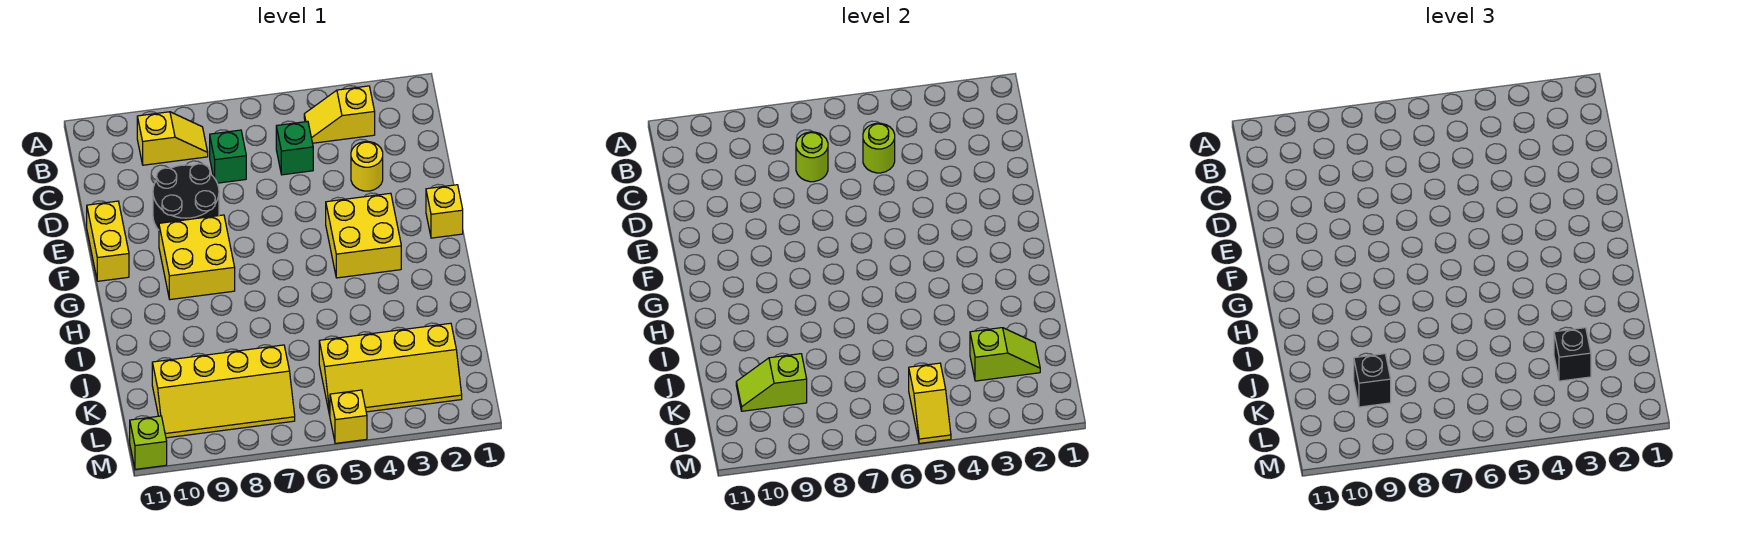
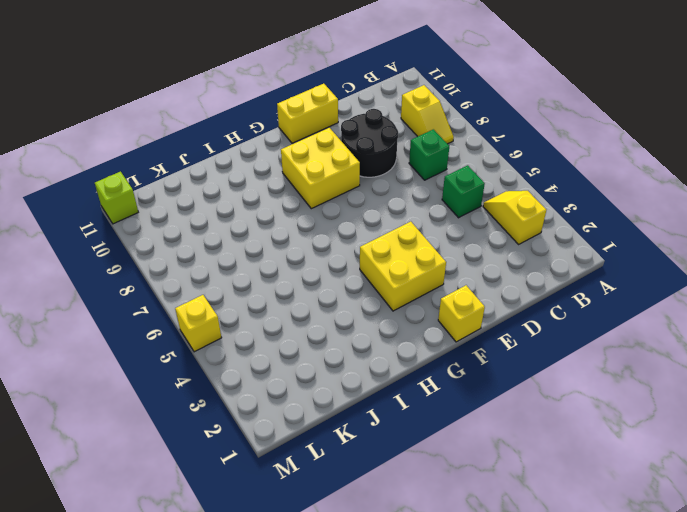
none -> yellow 1x1 round brick [351,142,383,191]
none -> yellow 2x4 slope [319,323,462,415]
none -> yellow 2x4 slope [152,345,295,438]

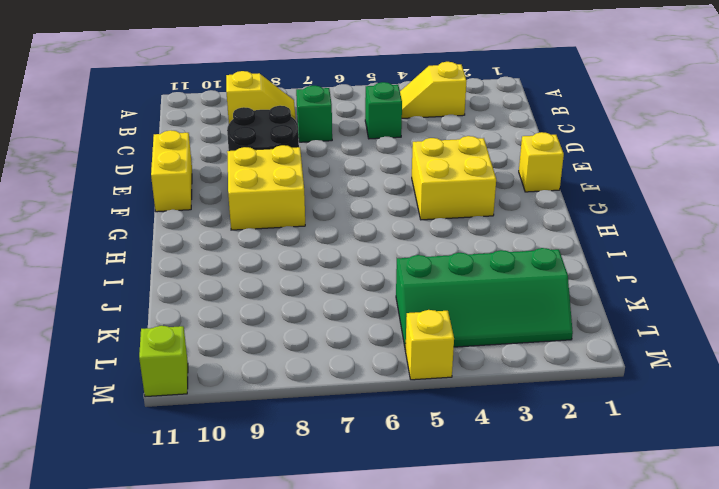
green 2x4 slope [396,248,573,350] -> yellow 2x4 slope [319,323,462,415]
none -> yellow 1x1 round brick [351,142,383,191]
none -> yellow 2x4 slope [152,345,295,438]
none -> lime 1x1 round brick [863,123,895,173]

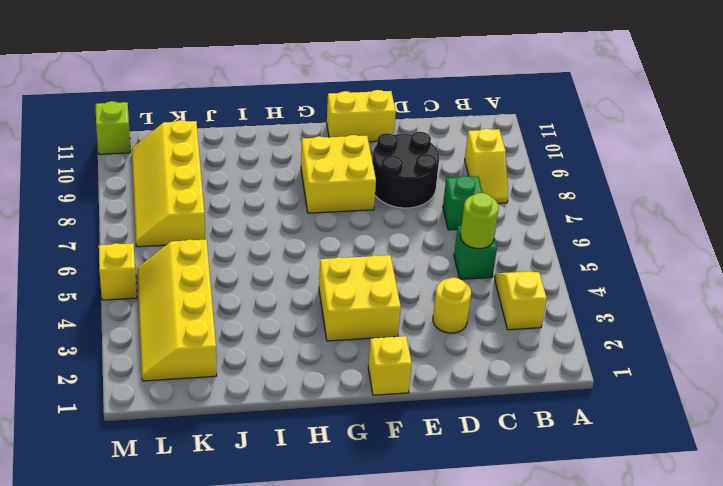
none -> lime 1x1 round brick [796,132,828,182]
none -> lime 1x2 slope [970,328,1040,381]
none -> lime 1x2 slope [736,354,807,411]

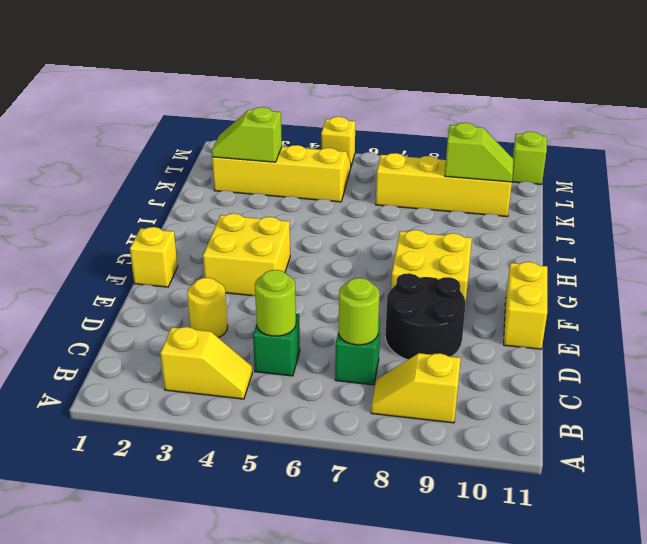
none -> yellow 1x2 slope [909,363,951,443]
none -> black 1x1 brick [1554,328,1591,381]
none -> black 1x1 brick [1354,354,1391,407]

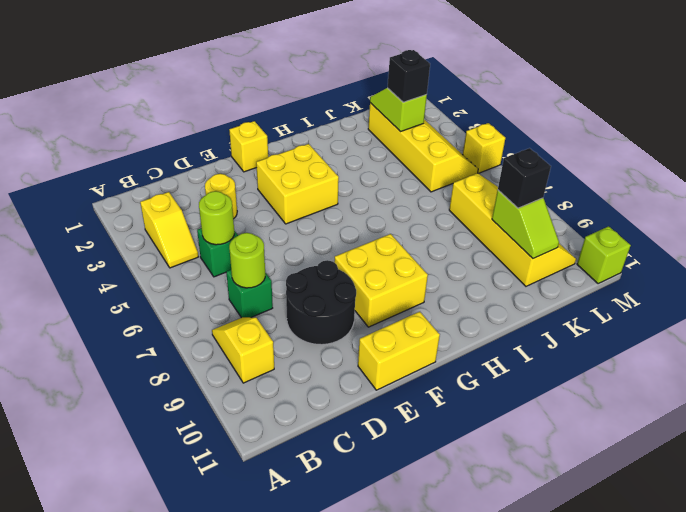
none -> yellow 1x2 slope [909,363,951,443]

